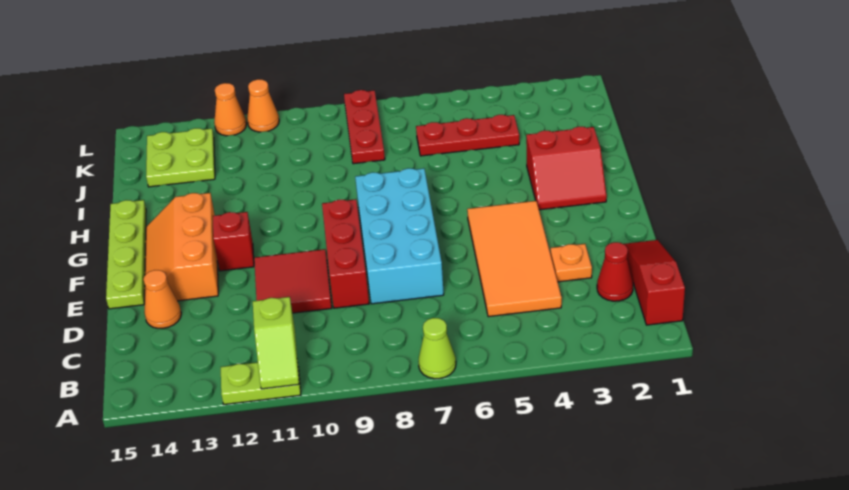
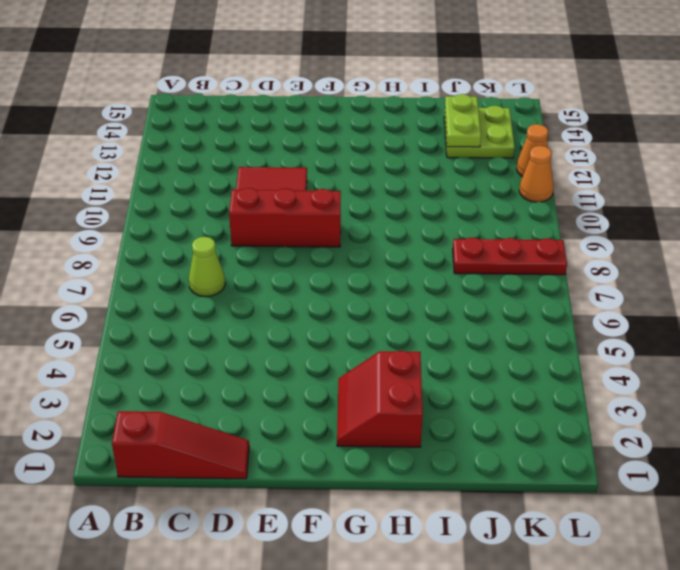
lime 1x1 cone [189,237,225,297] -> lime 1x1 cone moved to [418,318,456,379]
lime 1x2 plate [445,94,481,147] -> lime 1x2 plate moved to [221,360,301,404]
none -> red 1x1 cone [597,242,633,301]
none -> orange 2x4 tile [467,201,562,317]
none -> orange 1x1 plate [551,244,592,282]

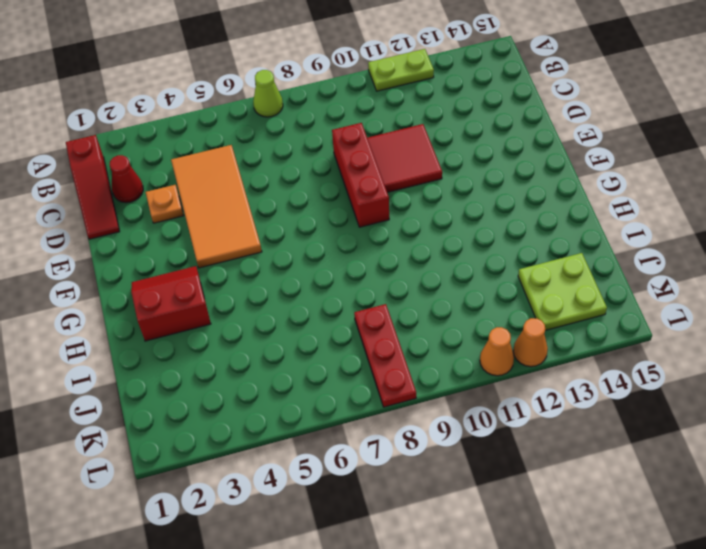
none -> cyan 2x4 brick [355,168,444,304]
none -> orange 1x1 cone [144,270,181,328]
none -> orange 2x3 slope [145,193,218,301]

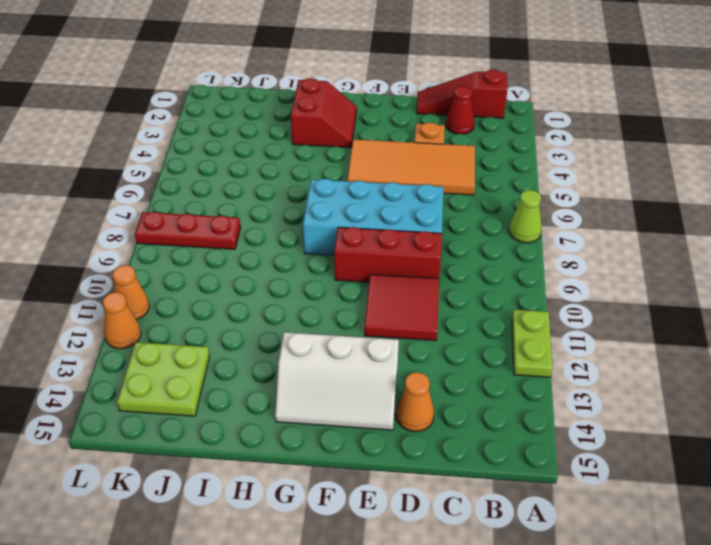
white 2x3 slope [275,332,399,430] -> orange 2x3 slope [145,193,218,301]
none -> lime 1x4 plate [106,200,146,309]
none -> red 1x1 brick [213,212,254,271]
none -> red 1x3 plate [416,115,519,156]

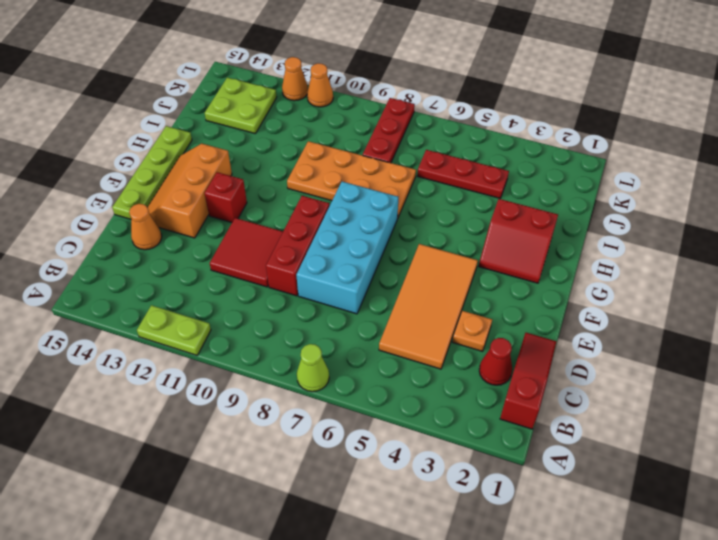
orange 2x4 plate [287,141,416,218] -> none
none -> lime 1x2 slope [253,297,299,389]

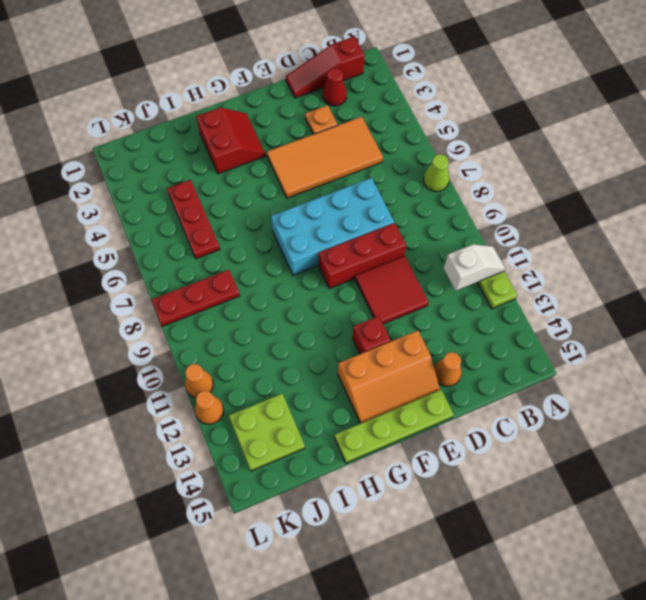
white 1x2 slope [444,244,505,291] -> lime 1x2 slope [253,297,299,389]

